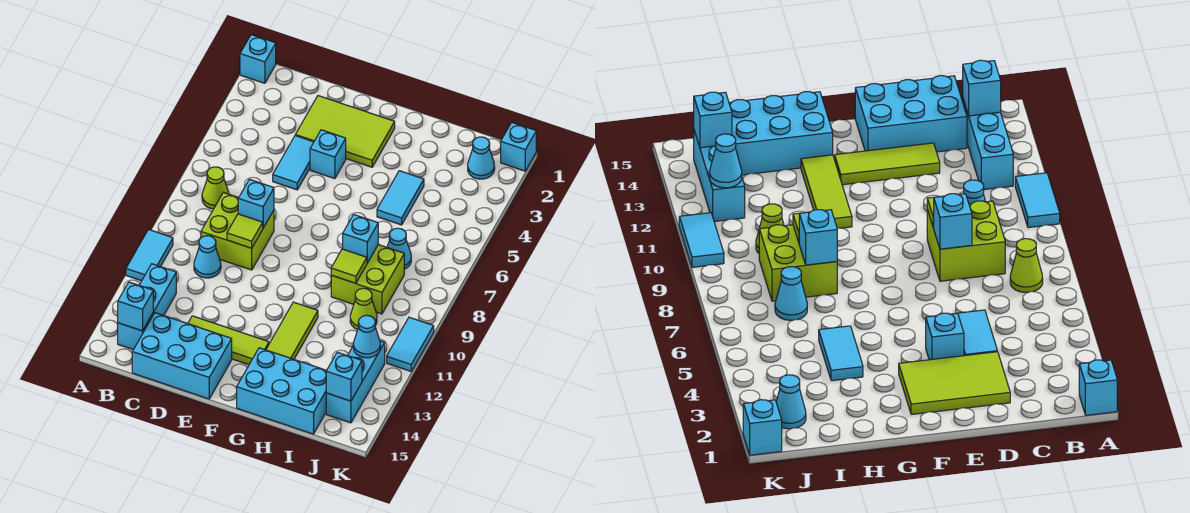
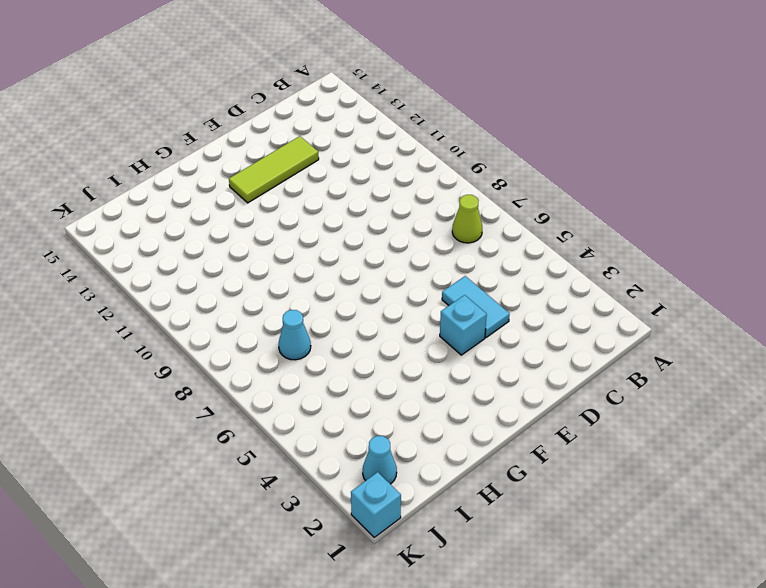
none -> cyan 1x1 brick [240,35,276,83]
none -> cyan 1x2 tile [126,230,173,281]
none -> cyan 1x3 brick [118,264,176,350]

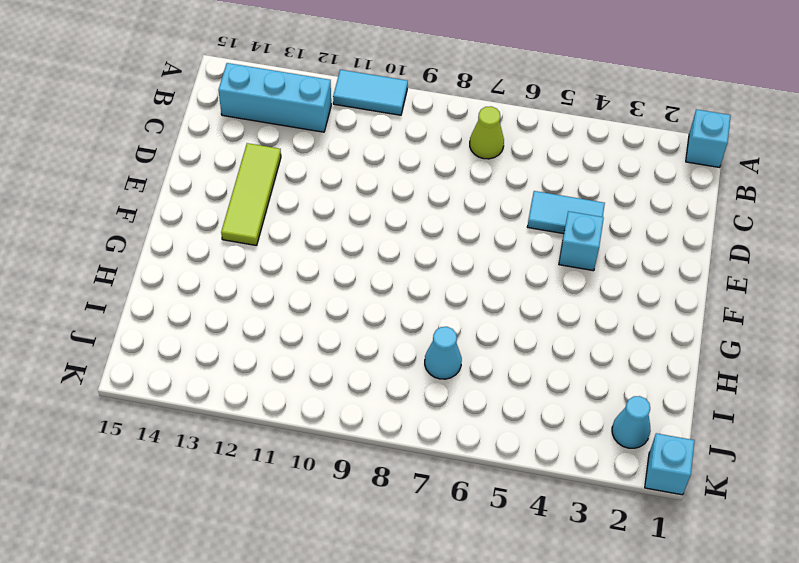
none -> lime 2x2 brick [201,192,274,270]
none -> cyan 1x1 cone [194,236,221,278]
none -> cyan 2x3 brick [132,313,232,399]

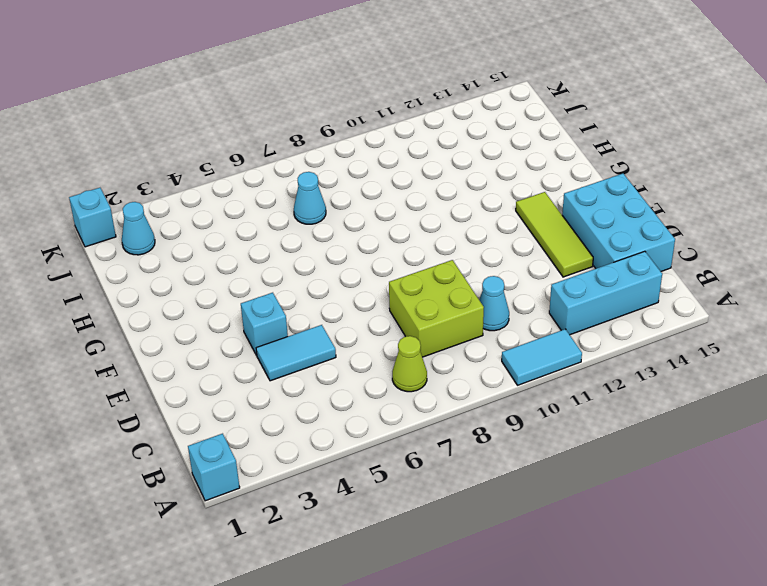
none -> lime 2x3 tile [295,96,395,167]
none -> lime 1x3 tile [266,302,318,359]
none -> cyan 2x3 brick [237,348,327,434]

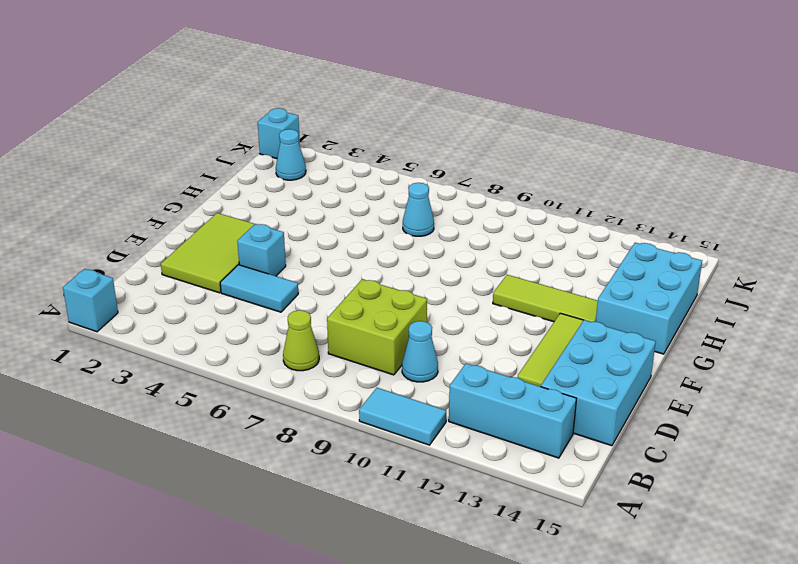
none -> cyan 1x2 tile [377,171,424,225]
none -> lime 2x2 brick [331,245,404,314]
none -> lime 1x1 cone [350,288,377,330]

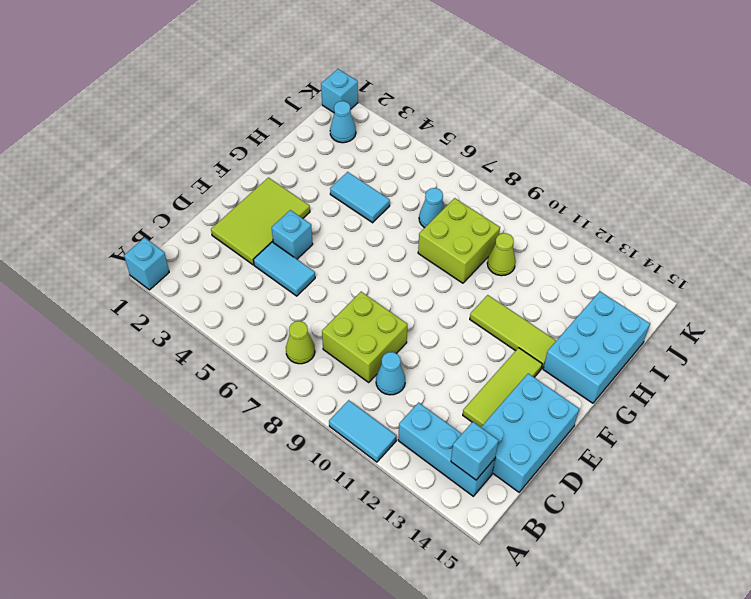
none -> cyan 1x3 brick [326,341,385,423]
none -> cyan 1x2 tile [387,317,434,371]
none -> cyan 1x1 brick [238,179,274,228]

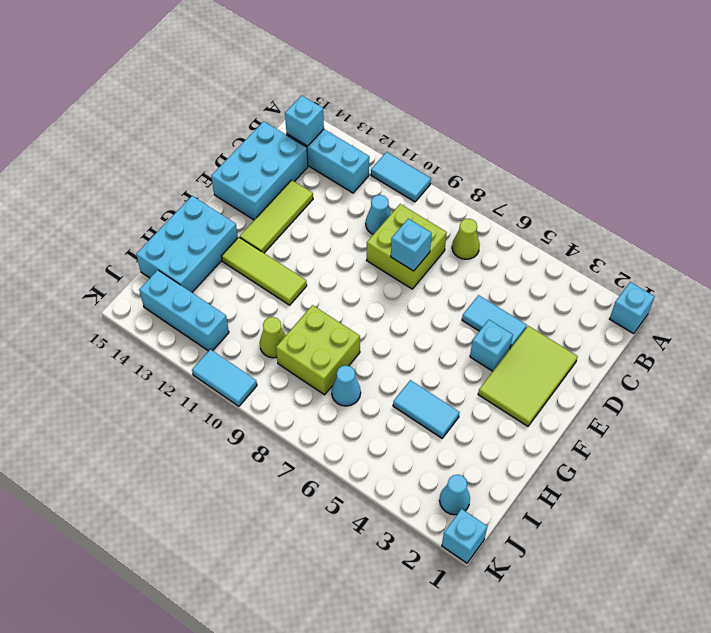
none -> lime 1x1 tile [227,214,263,248]
none -> cyan 1x1 brick [343,215,378,263]
none -> lime 1x1 tile [331,249,367,283]

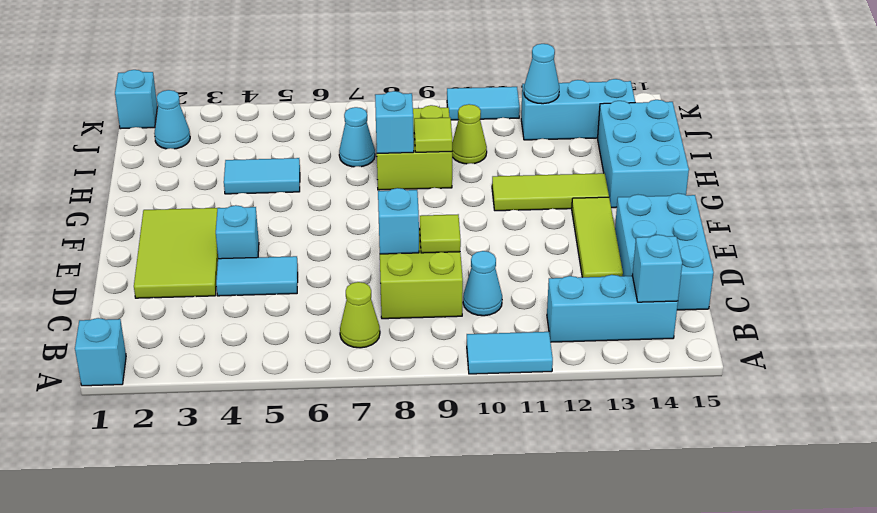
none -> cyan 1x1 brick [326,352,362,401]

